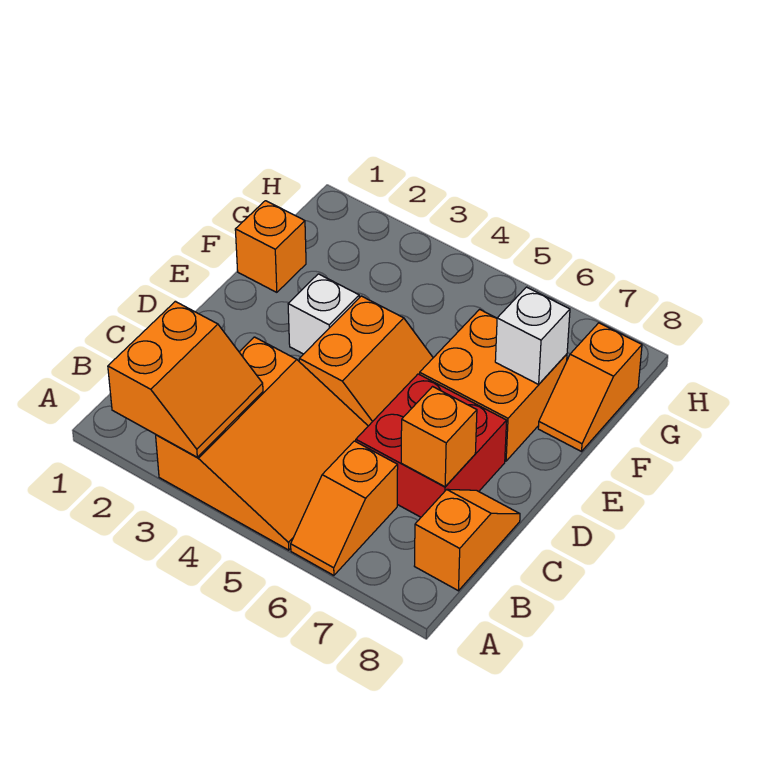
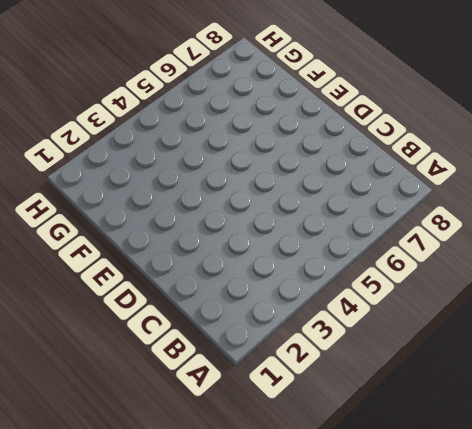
none -> orange 3x3 slope [156,337,368,550]
none -> orange 1x2 slope [291,441,398,575]
none -> orange 1x2 slope [415,489,520,591]

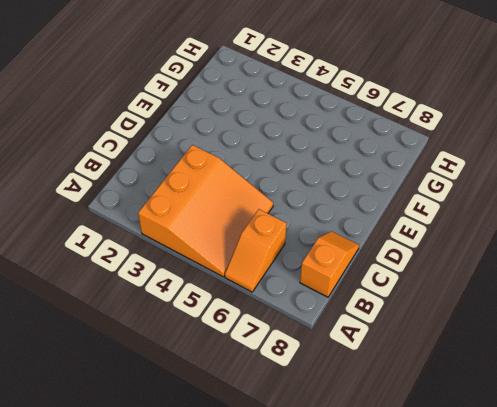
none -> red 2x2 brick [356,374,507,517]
none -> orange 2x2 slope [299,296,433,426]
none -> white 1x1 brick [288,274,359,354]

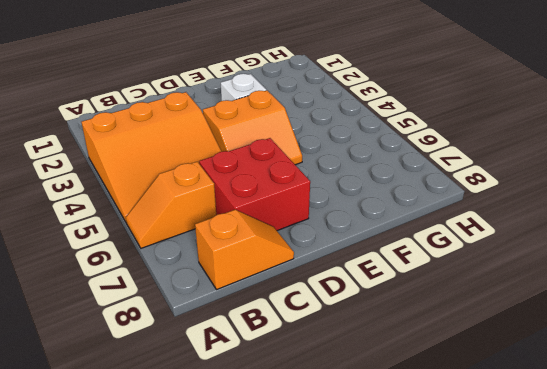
none -> orange 2x2 brick [420,309,567,461]
none -> orange 1x1 brick [235,201,306,292]
none -> orange 1x2 slope [538,323,642,452]

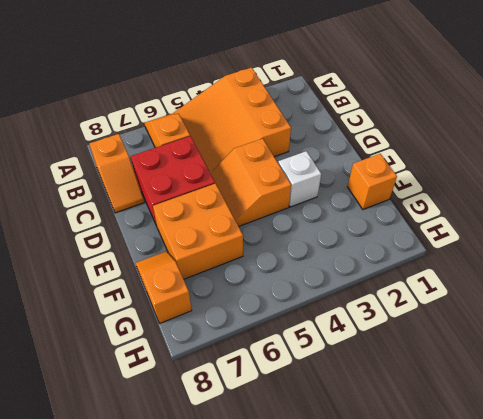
none -> orange 2x2 slope [108,301,263,457]
none -> orange 1x1 brick [401,387,477,487]
none -> white 1x1 brick [495,287,570,384]

